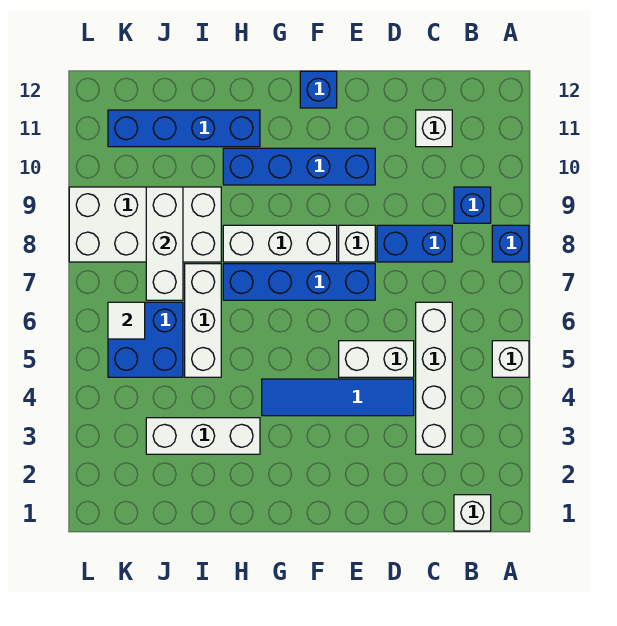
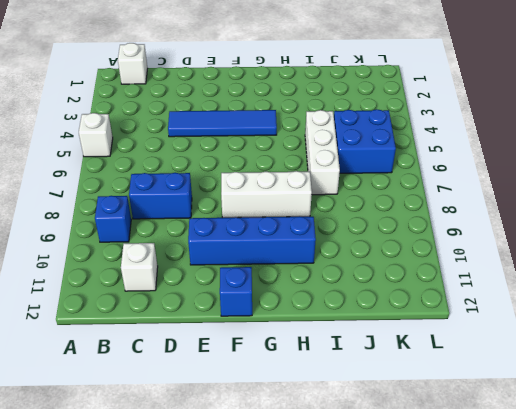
none -> blue 1x1 brick [492,225,529,262]
none -> white 1x4 brick [416,302,452,454]
none -> white 1x2 brick [339,341,414,377]

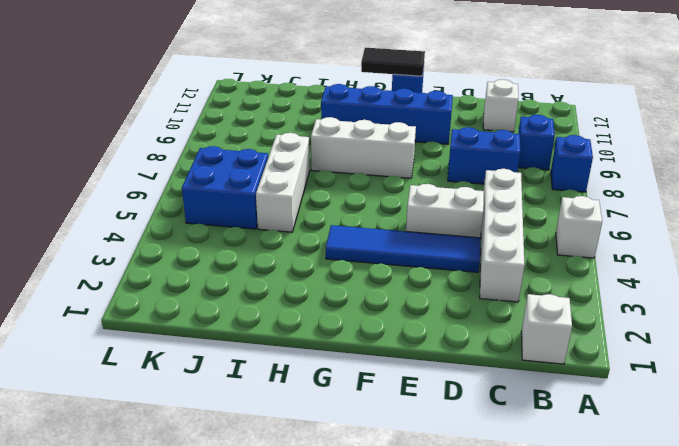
black 1x2 tile [361,48,425,76] -> none
none -> blue 1x4 brick [223,264,375,300]
none -> white 1x1 brick [339,225,375,262]
none -> white 1x3 brick [146,418,260,454]

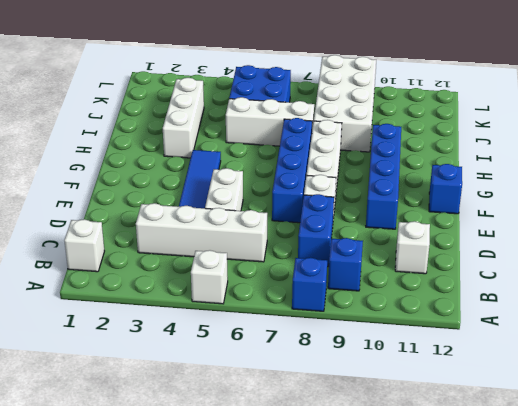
none -> blue 1x4 brick [108,110,260,147]
none -> white 1x3 brick [146,187,183,300]
none -> white 1x1 tile [108,302,145,339]

